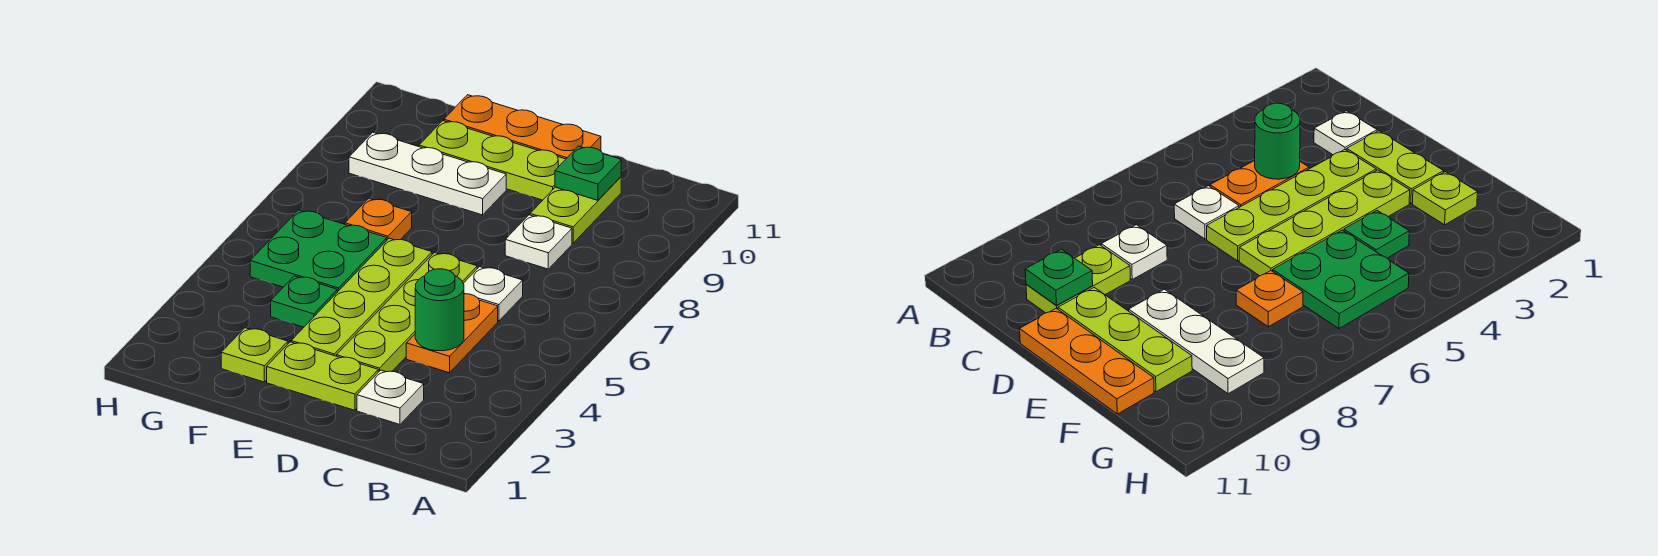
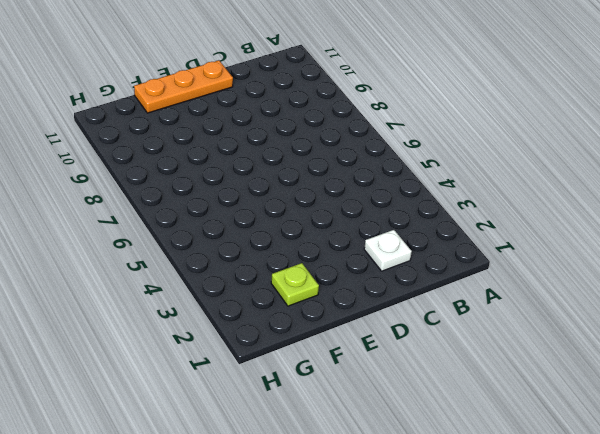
none -> orange 1x2 plate [406,294,498,373]
none -> white 1x1 plate [463,267,523,321]
none -> white 1x1 plate [505,215,572,269]

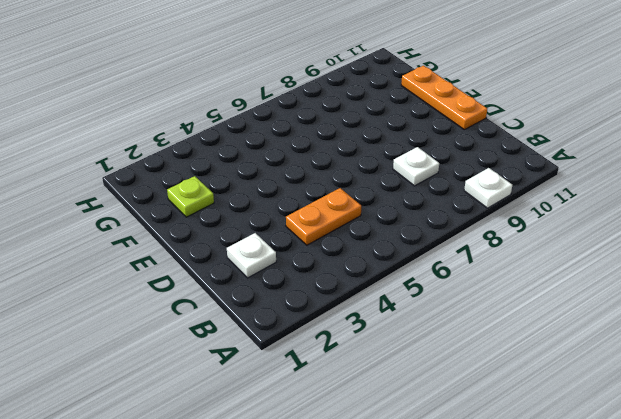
white 1x1 plate [464,168,512,208] -> white 1x1 plate moved to [463,267,523,321]
none -> lime 1x2 plate [530,177,621,243]
none -> lime 1x2 plate [267,342,378,410]
none -> lime 1x4 plate [337,252,477,372]

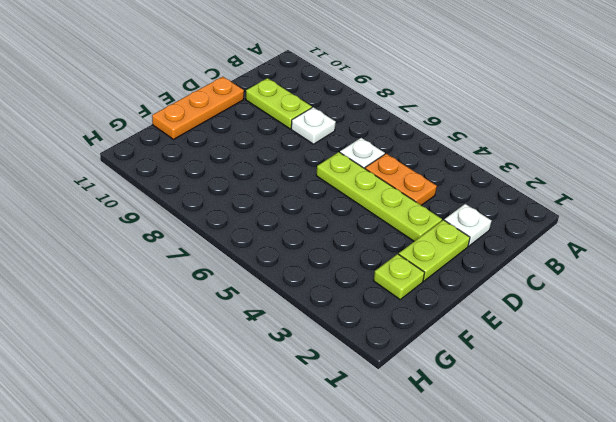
none -> lime 1x3 plate [419,121,566,200]
none -> lime 1x4 plate [291,238,432,356]
none -> white 1x3 plate [349,132,506,215]

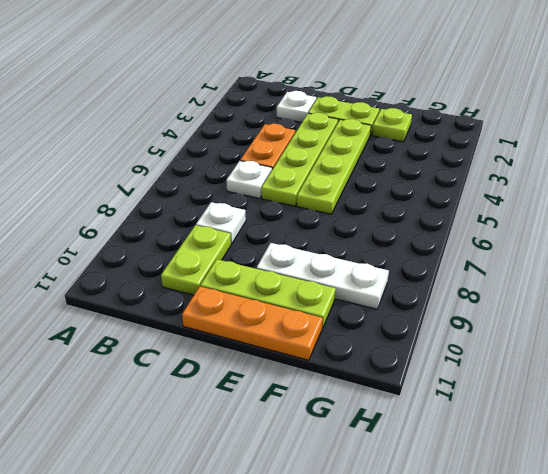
none -> green 1x1 plate [271,276,337,327]
none -> green 2x2 plate [250,210,387,292]
none -> orange 1x1 plate [345,198,412,240]

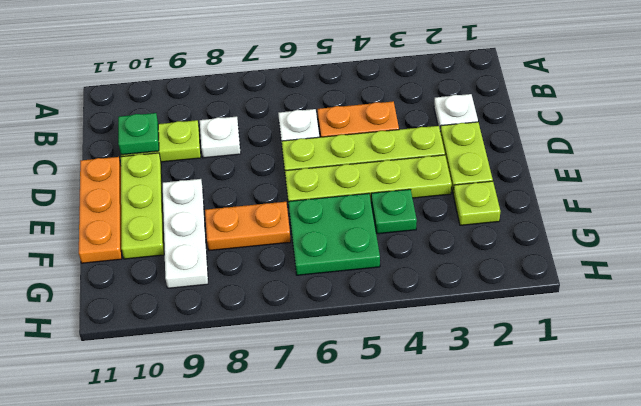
orange 1x2 plate [205,202,291,251] -> orange 1x1 plate [345,198,412,240]
none -> green 1x1 round brick [415,269,464,351]

